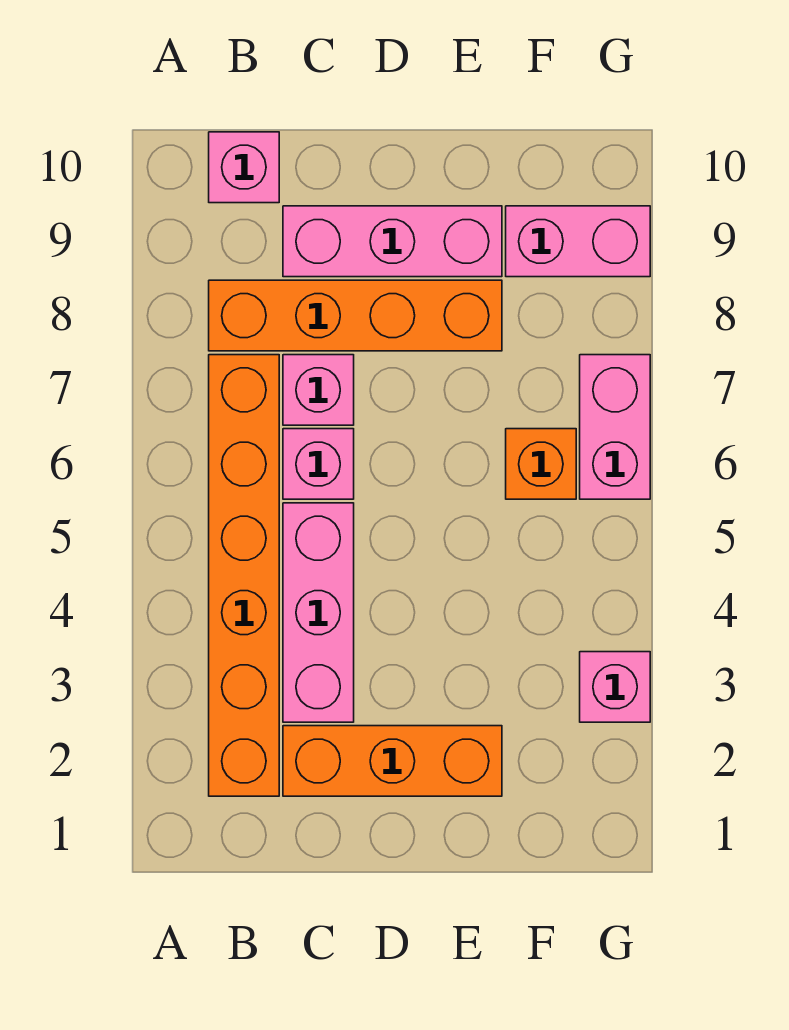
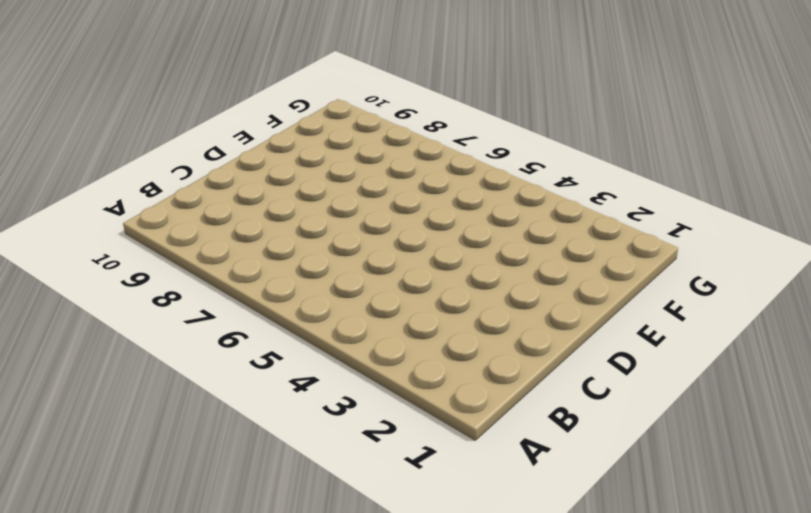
none -> orange 1x6 brick [209,355,279,796]
none -> orange 1x4 brick [209,280,502,351]
none -> pink 1x1 brick [209,132,279,203]

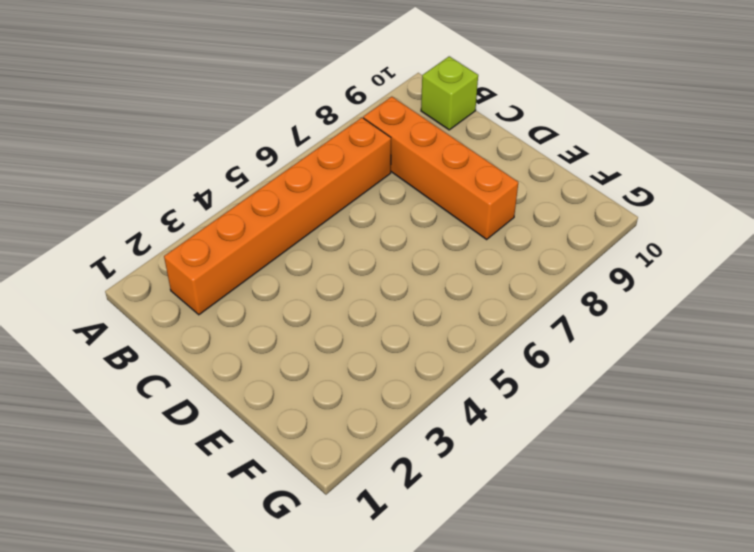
lime 1x1 brick [421,56,478,130] -> pink 1x1 brick [209,132,279,203]
none -> orange 1x3 brick [283,726,502,796]
none -> pink 1x3 brick [283,503,354,722]
none -> pink 1x1 brick [283,429,354,499]

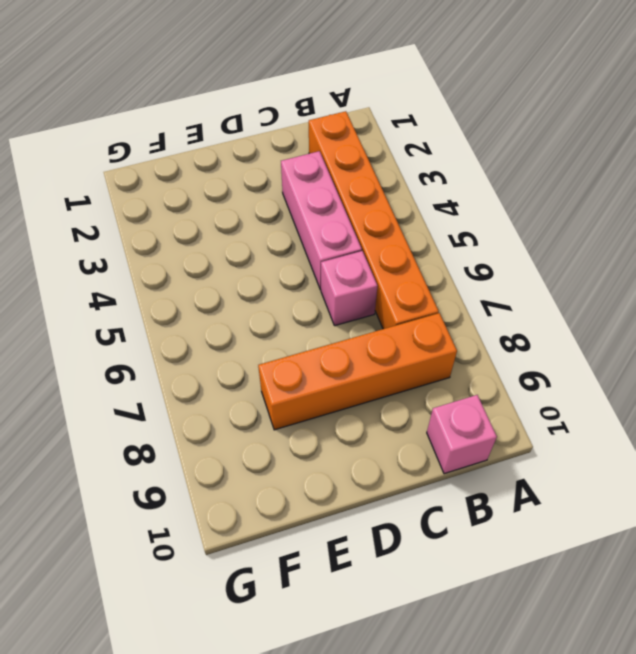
none -> orange 1x3 brick [283,726,502,796]
none -> pink 1x1 brick [283,355,354,425]
none -> pink 1x3 brick [283,206,502,277]

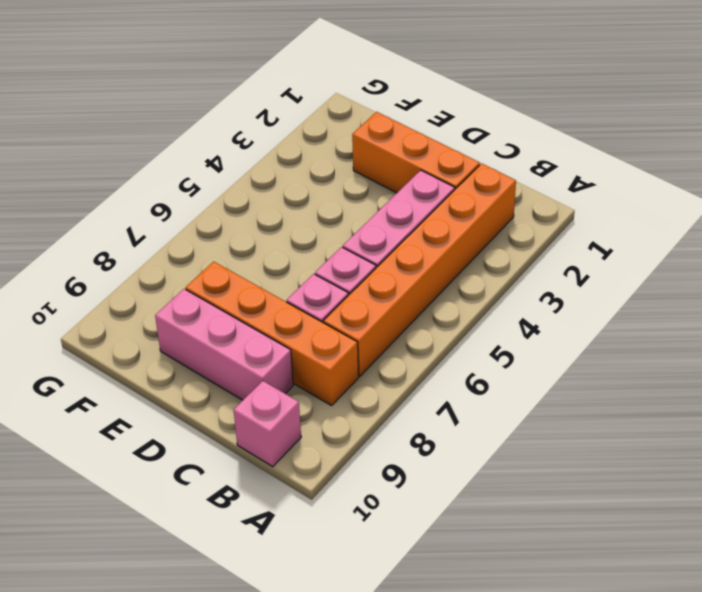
none -> orange 1x1 brick [506,429,576,499]
none -> pink 1x2 brick [506,206,650,277]
none -> pink 1x1 brick [580,652,650,722]

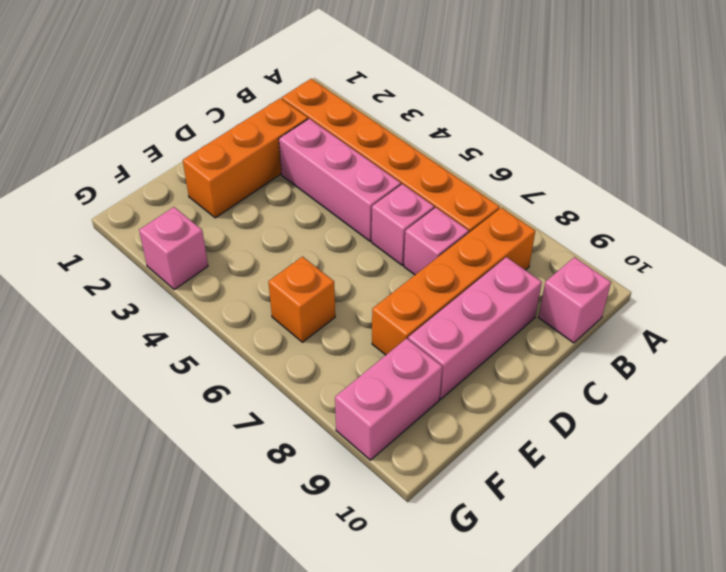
none -> pink 1x2 brick [580,355,650,499]

